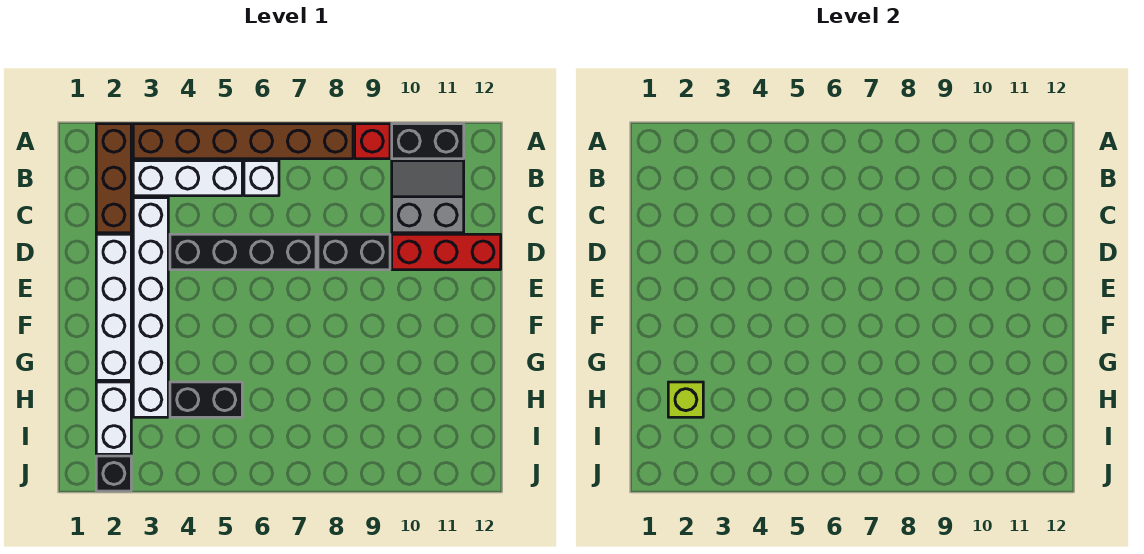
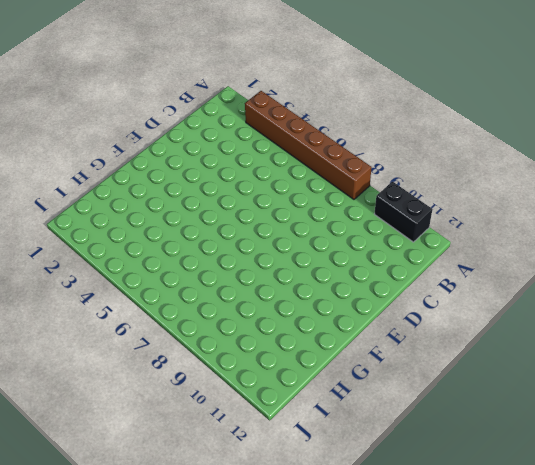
none -> brown 1x3 brick [96,124,131,233]
none -> red 1x1 brick [355,124,390,159]
none -> white 1x3 brick [133,161,242,196]

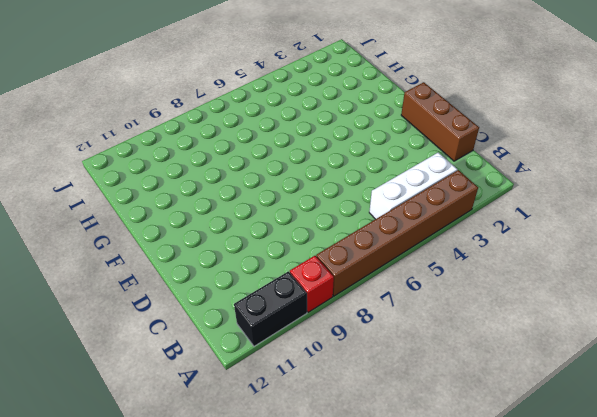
brown 1x3 brick [401,82,479,161] -> brown 1x3 brick moved to [96,124,131,233]
none -> white 1x1 brick [244,161,279,196]
none -> grey 2x2 slope [392,161,464,233]
none -> white 1x6 brick [133,198,168,417]

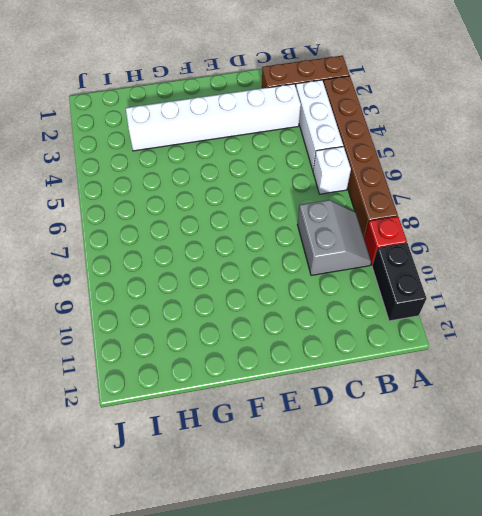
grey 2x2 slope [297,200,371,275] -> grey 2x2 slope moved to [392,161,464,233]
none -> white 1x4 brick [96,234,131,380]
none -> black 1x4 brick [170,234,316,270]
none -> black 1x2 brick [318,234,390,270]

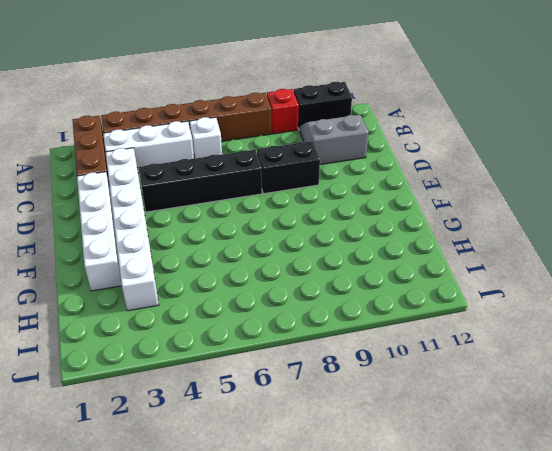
none -> red 1x3 brick [392,234,501,270]
none -> white 1x2 brick [96,382,131,454]
none -> black 1x2 brick [170,382,242,417]

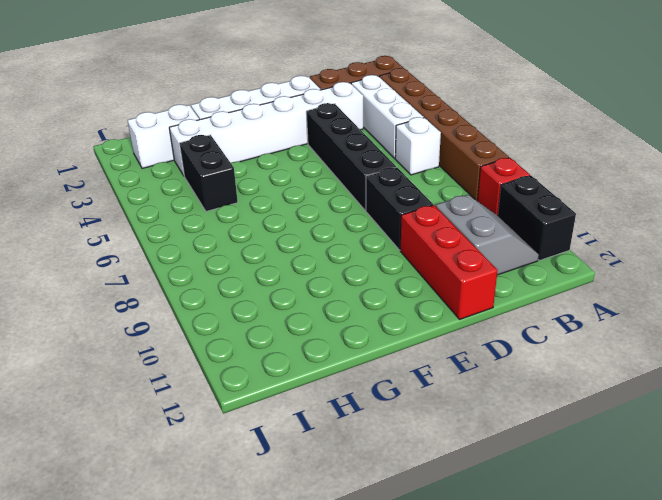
none -> black 1x1 brick [96,456,131,491]
none -> lime 1x1 brick [668,382,703,417]

